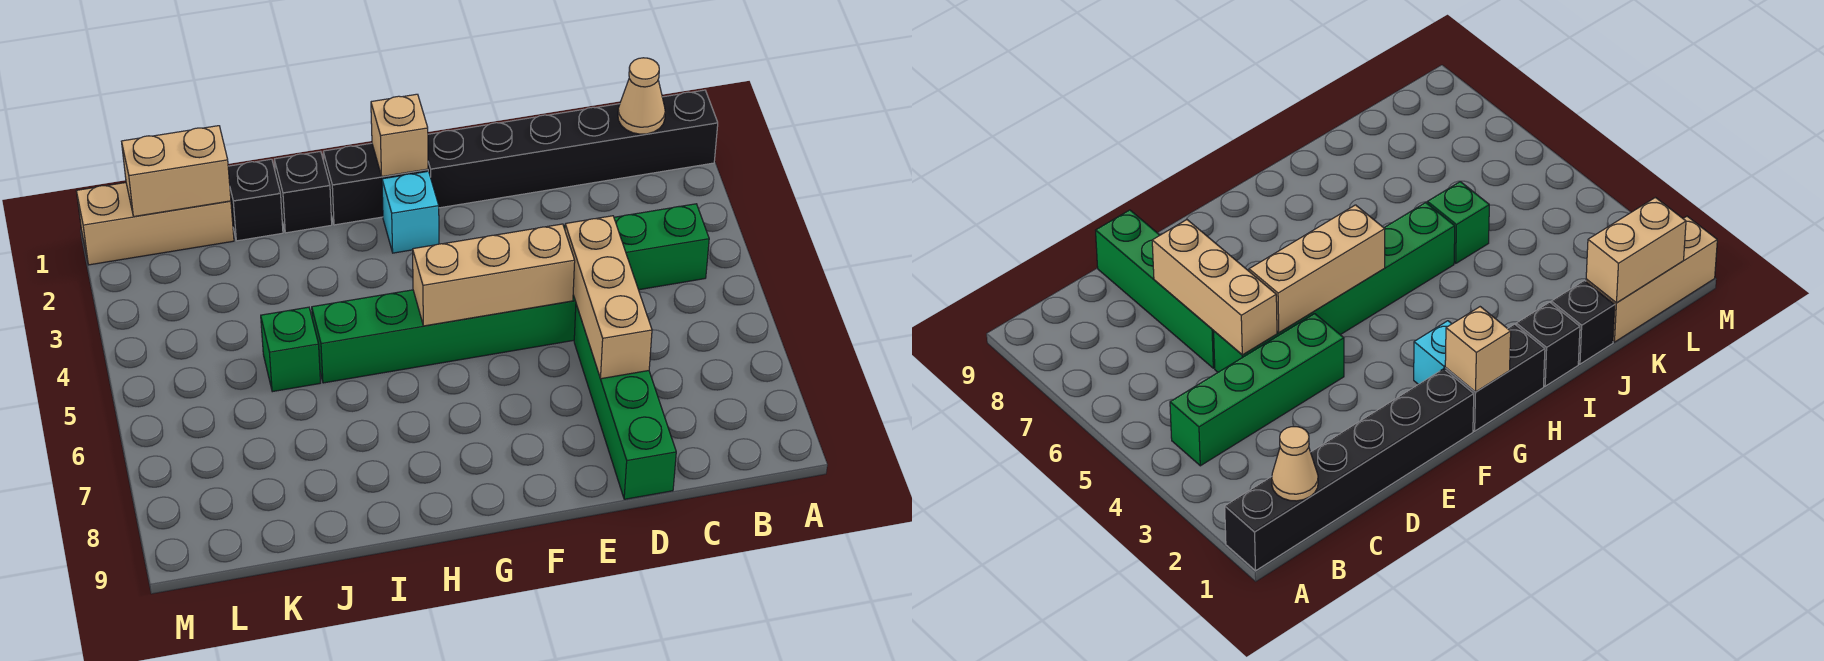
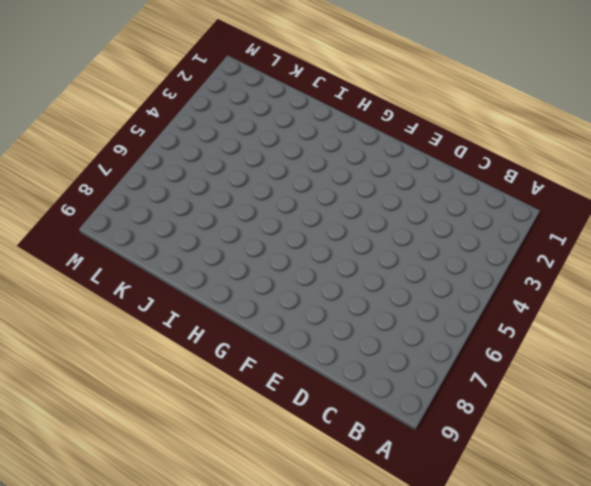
none -> black 1x6 brick [428,90,718,208]
none -> green 1x4 brick [564,204,709,290]
none -> green 1x6 brick [312,290,576,383]

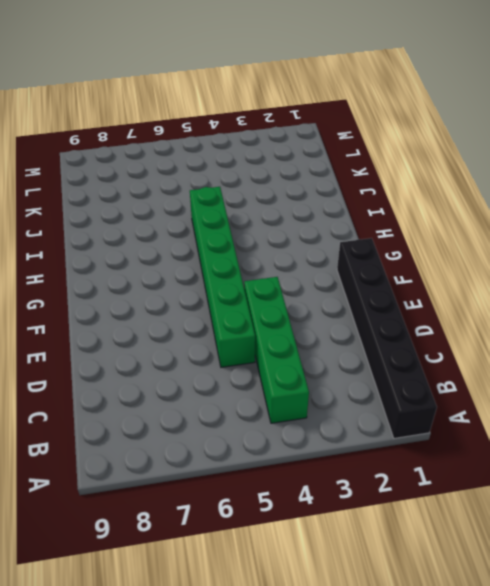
none -> green 1x4 brick [574,305,676,499]
none -> black 1x2 brick [323,143,428,225]
none -> cyan 1x1 brick [382,171,439,253]

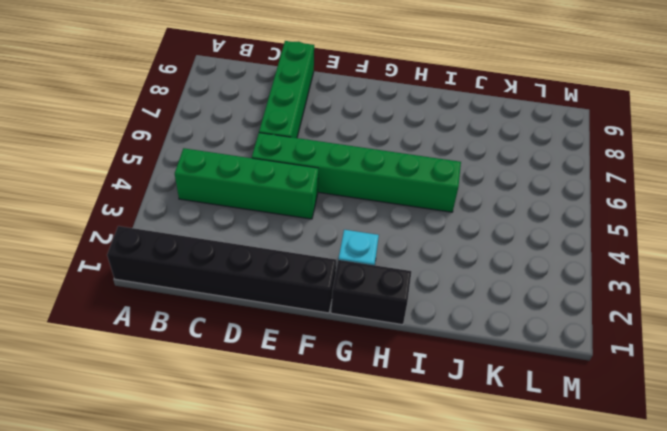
none -> black 1x1 brick [274,151,332,233]
none -> black 1x1 brick [228,159,283,241]
none -> green 1x1 brick [261,307,320,392]

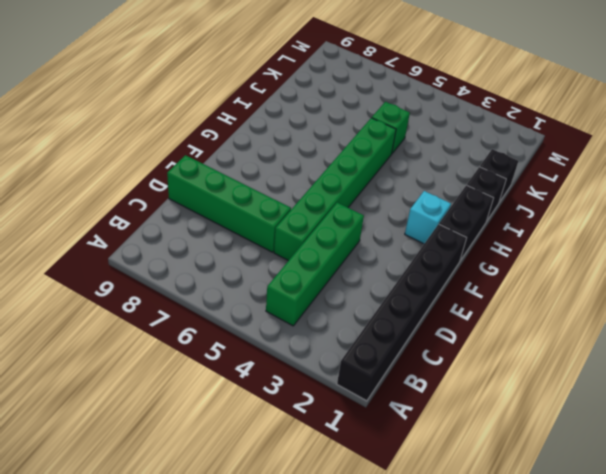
none -> tan 1x3 brick [76,183,234,265]
none -> tan 1x1 cone [618,58,665,134]
none -> tan 1x3 brick [565,216,652,379]

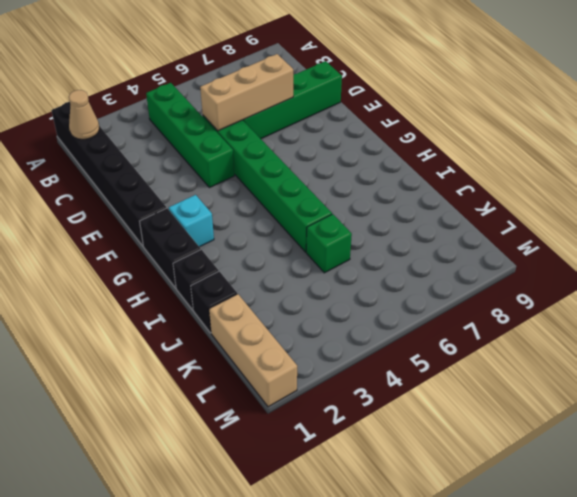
none -> tan 1x3 brick [413,224,575,326]
none -> tan 1x1 brick [371,94,428,177]
none -> tan 1x2 brick [121,126,231,216]

